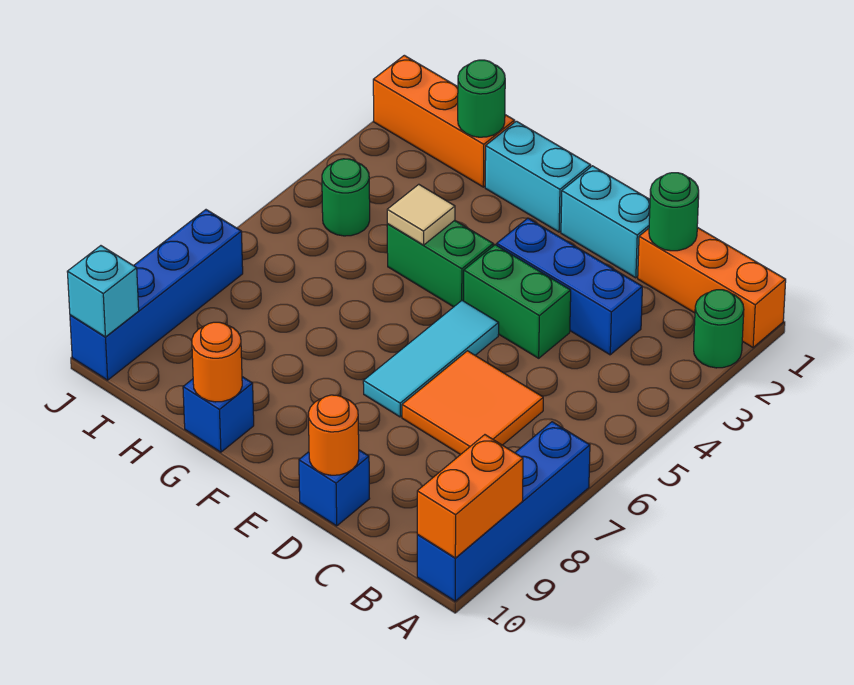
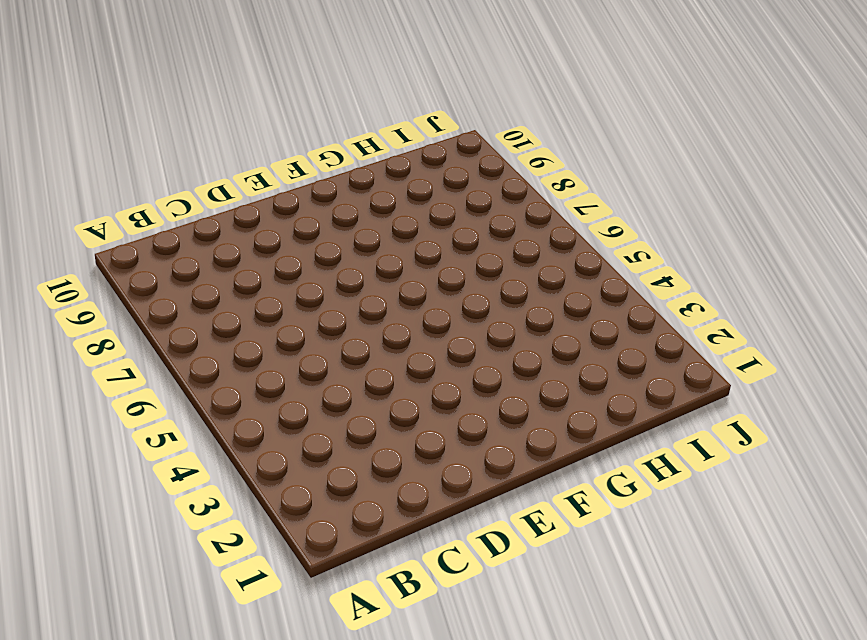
none -> orange 1x3 brick [638,227,786,347]
none -> green 1x1 round brick [694,290,744,368]
none -> blue 1x4 brick [417,422,590,601]

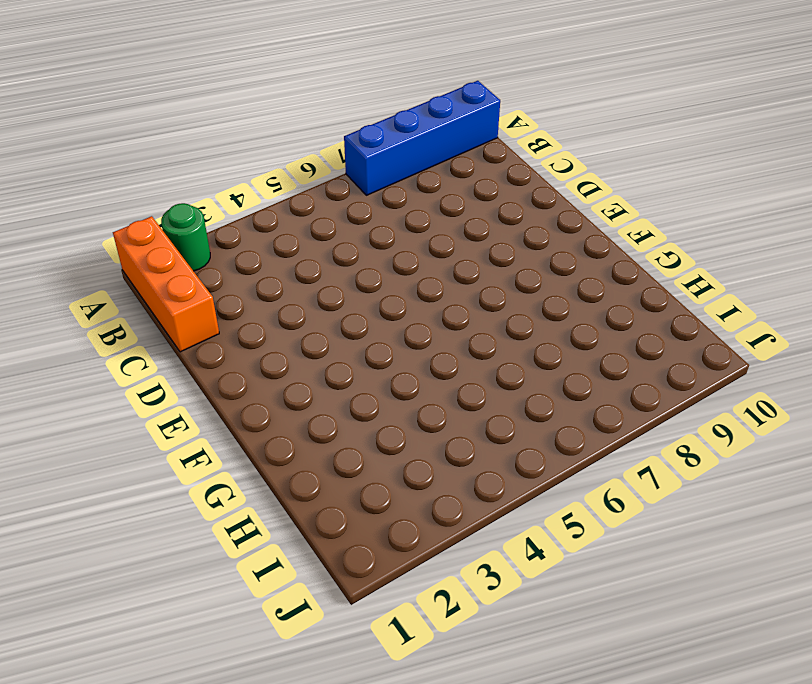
none -> blue 1x3 brick [497,218,642,355]
none -> orange 2x2 tile [402,351,543,455]
none -> cyan 1x2 brick [561,166,650,278]

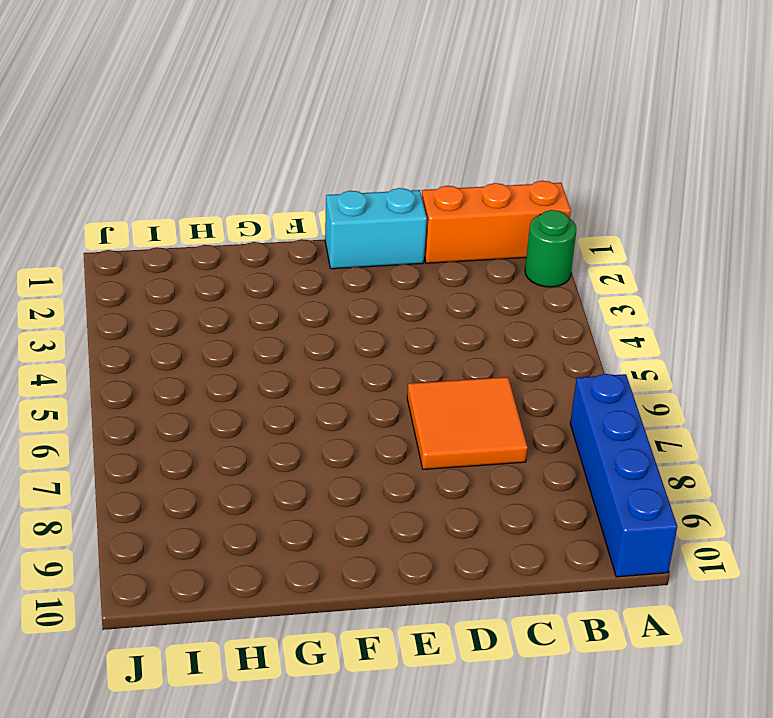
none -> blue 1x3 brick [497,218,642,355]
none -> green 1x2 brick [464,245,571,358]
none -> blue 1x1 brick [299,450,370,526]

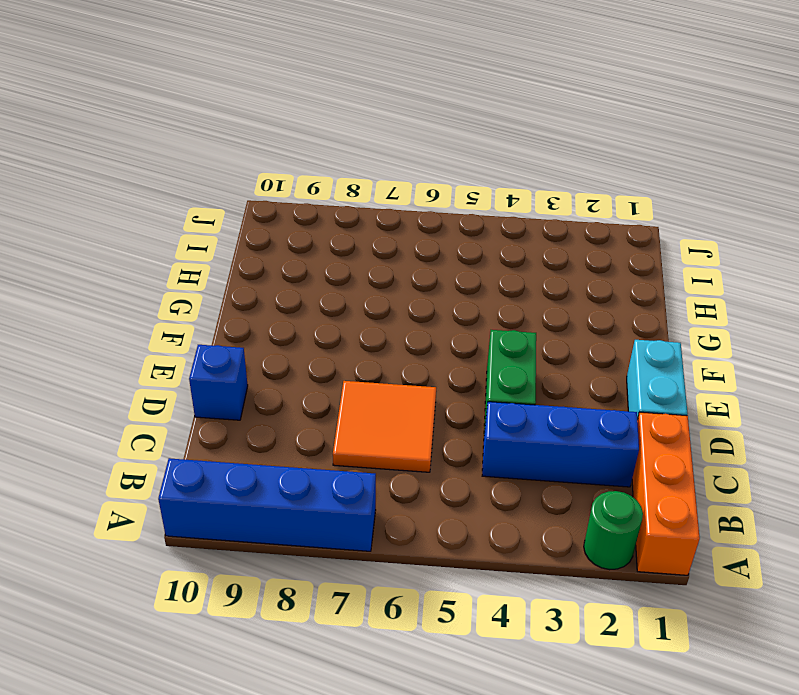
blue 1x3 brick [482,402,639,487] -> blue 1x3 brick turned to [497,218,642,355]
none -> cyan 1x3 tile [363,301,499,417]
none -> cyan 1x2 brick [485,121,591,232]
none -> green 1x2 brick [387,220,493,307]

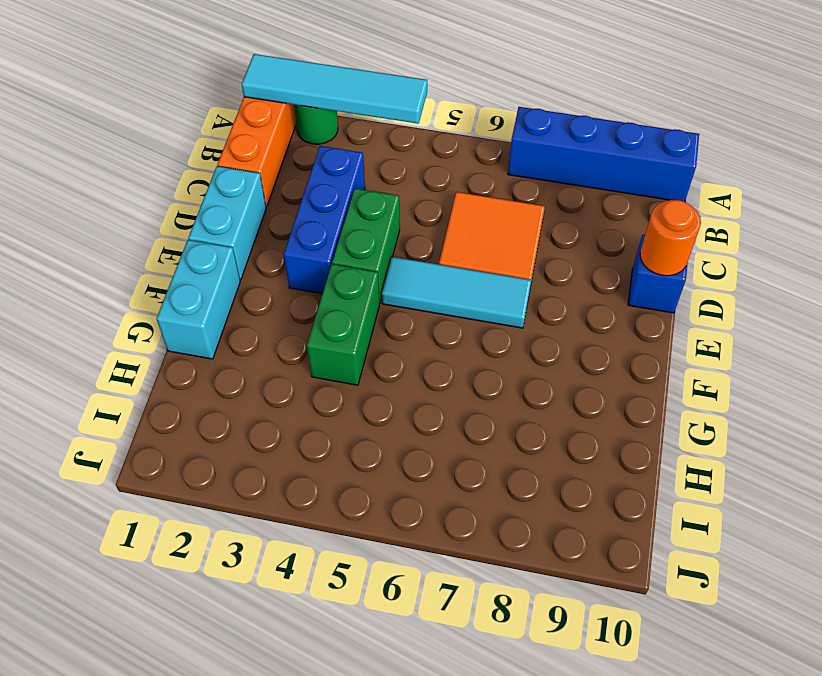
cyan 1x4 tile [242,54,427,123] -> none
none -> blue 1x1 brick [183,377,254,452]
none -> orange 1x3 brick [373,55,514,187]
none -> green 1x1 round brick [322,159,370,236]

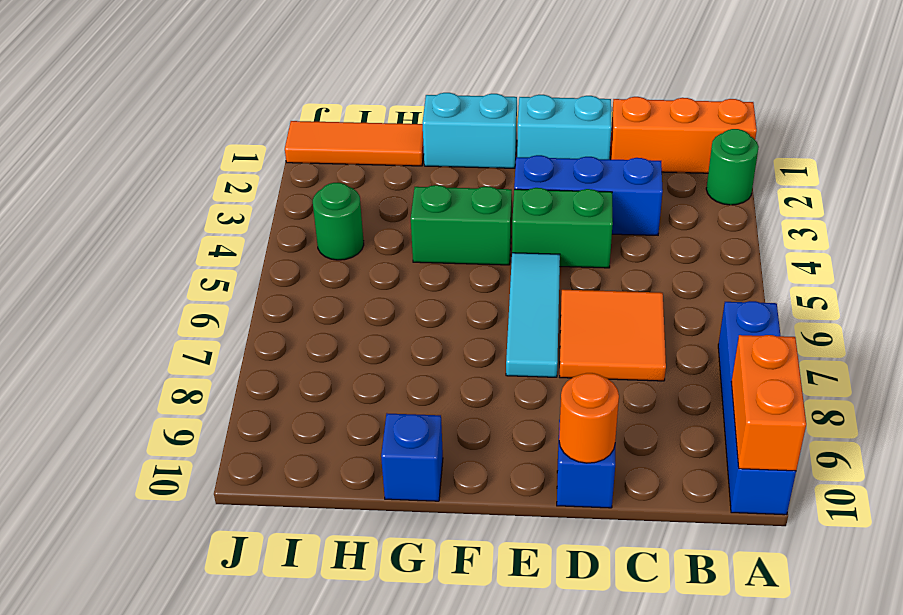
orange 1x3 tile [285,121,424,166] -> orange 1x3 brick [373,55,514,187]
none -> blue 1x4 brick [70,210,243,380]
none -> green 1x1 round brick [649,173,699,251]
none -> tan 1x1 tile [387,184,455,245]

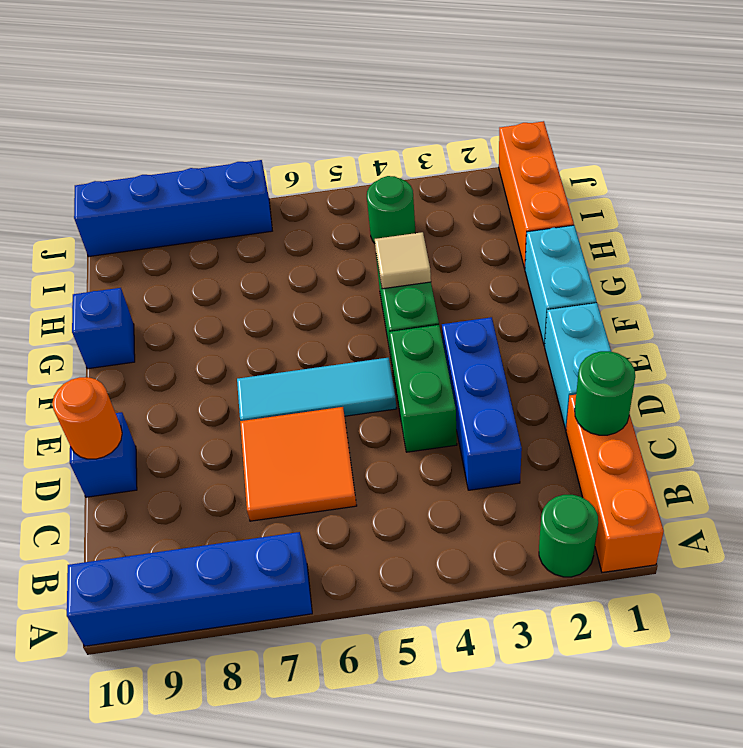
none -> orange 1x2 brick [417,435,523,558]
none -> orange 1x1 round brick [192,322,242,402]
none -> green 1x1 round brick [458,60,505,137]

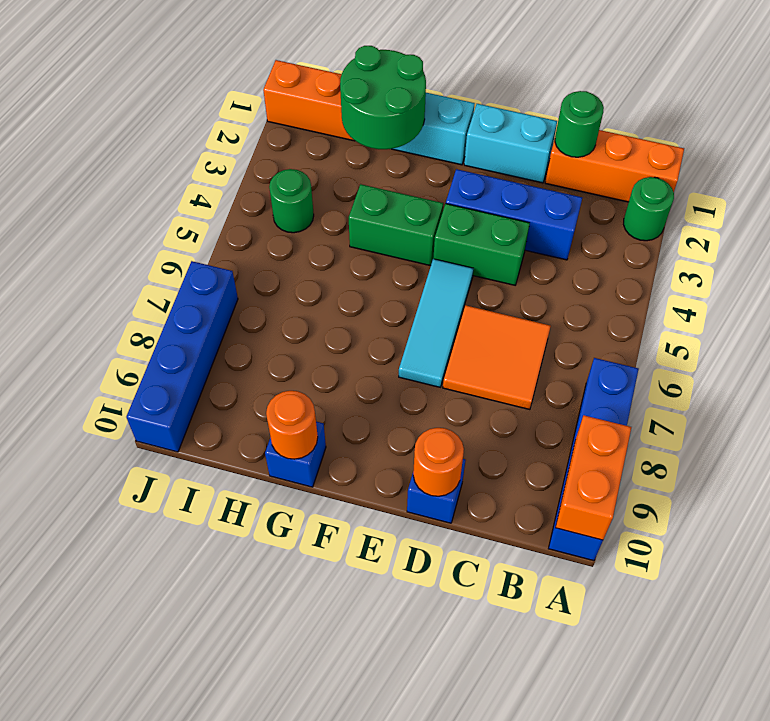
green 2x2 round brick [340,46,426,149] -> green 1x1 round brick [458,60,505,137]
none -> tan 1x1 tile [387,184,455,245]
none -> cyan 1x1 brick [67,246,139,337]

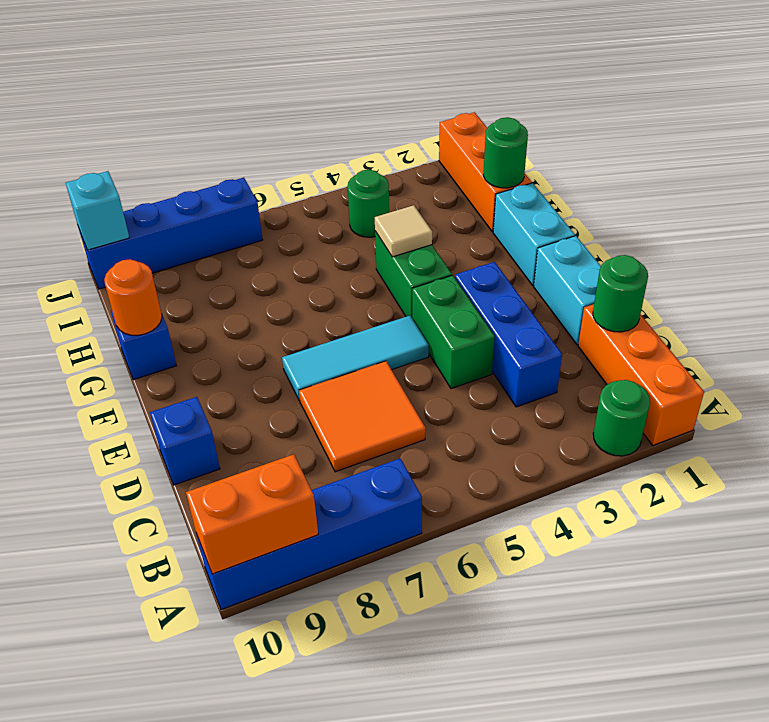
none -> orange 1x1 round brick [308,395,359,475]

